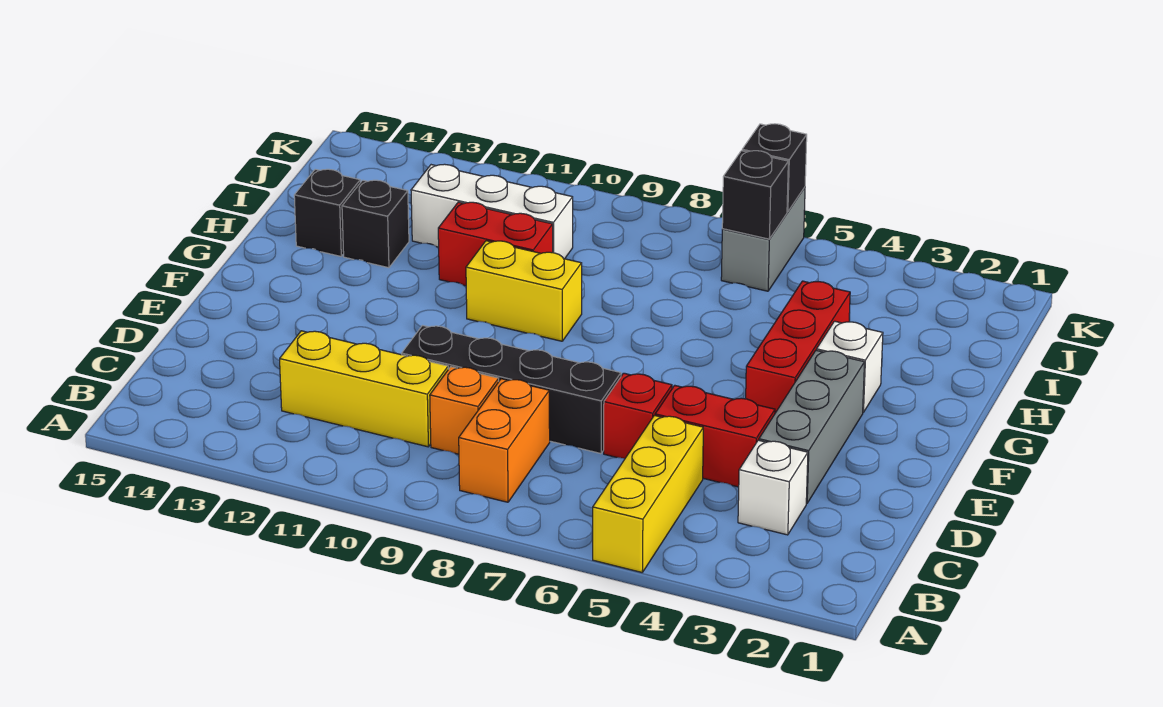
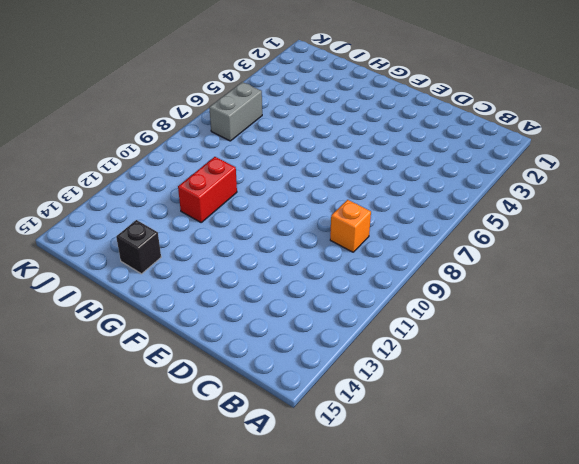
grey 1x2 brick [209,82,262,141] -> grey 1x2 brick turned to [721,187,805,291]
none -> yellow 1x3 brick [593,415,703,572]
none -> orange 1x2 brick [459,379,550,502]
none -> white 1x1 brick [738,440,808,535]

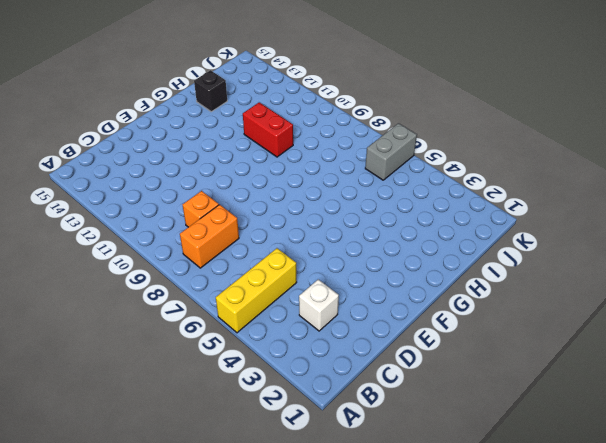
none -> yellow 1x3 brick [280,331,448,447]
none -> grey 1x3 brick [759,350,865,504]
none -> red 1x2 brick [655,385,775,487]

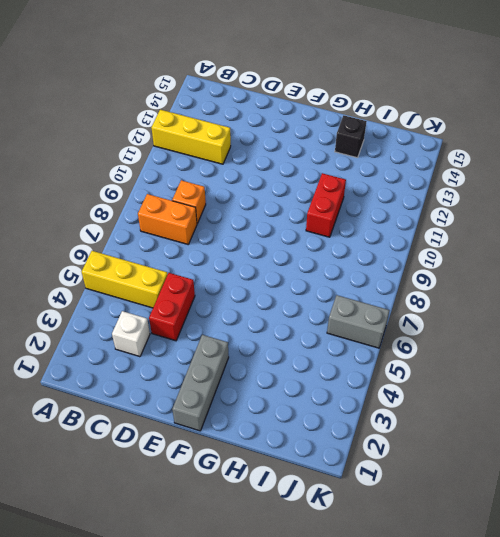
yellow 1x3 brick [151,110,231,164] -> yellow 1x3 brick turned to [280,331,448,447]
grey 1x3 brick [172,335,229,431] -> grey 1x3 brick turned to [759,350,865,504]
none -> red 1x1 brick [604,373,672,459]
none -> black 1x4 brick [402,326,621,454]
none -> red 1x3 brick [746,281,850,413]

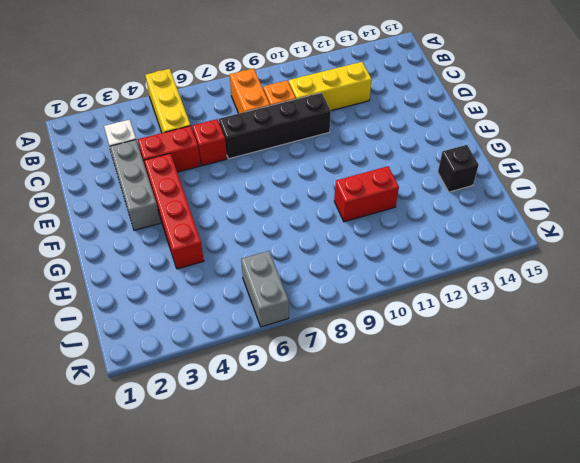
red 1x4 brick [144,153,204,269] -> red 1x3 brick [746,281,850,413]
none -> white 1x1 brick [817,321,883,412]
none -> yellow 1x2 brick [466,241,582,341]
none -> black 1x1 brick [342,180,409,268]

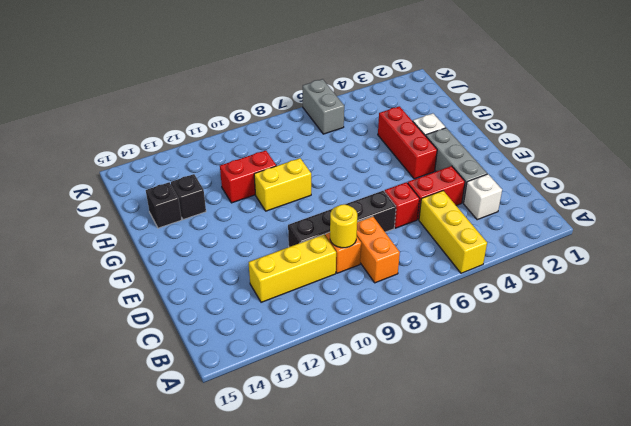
yellow 1x1 round brick [330,204,357,248] -> none
none -> white 1x3 brick [411,164,573,259]
none -> black 1x1 brick [722,151,788,239]
none -> black 1x1 brick [742,124,807,212]

